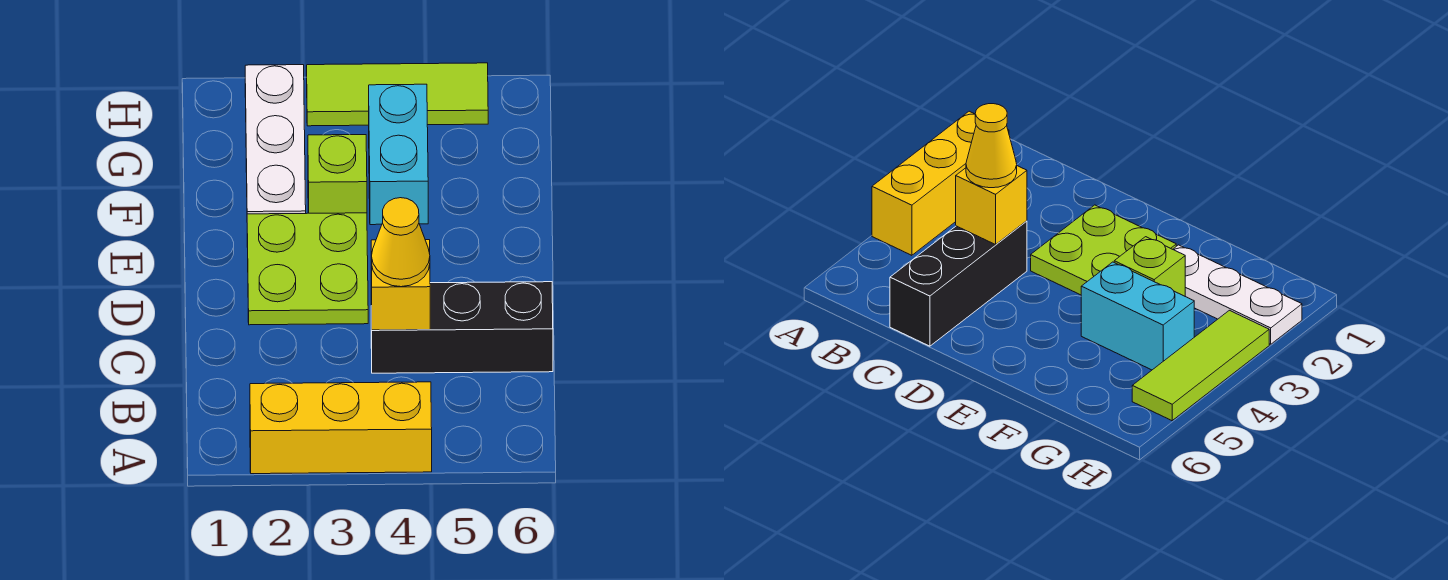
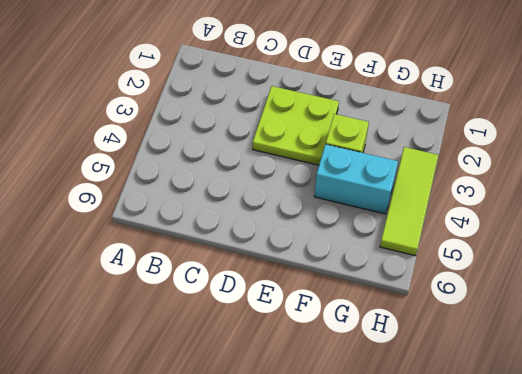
none -> yellow 1x3 brick [250,382,432,474]
none -> black 1x3 brick [371,282,553,373]

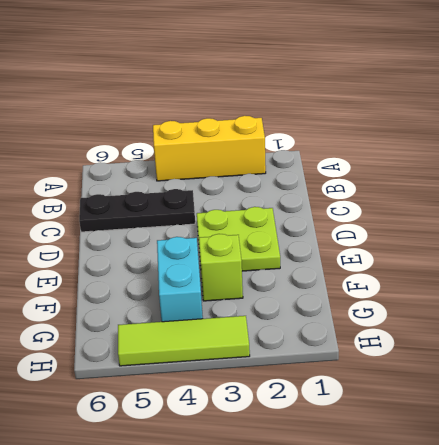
black 1x3 plate [79,189,195,232] -> black 1x3 brick [371,282,553,373]
none -> white 1x3 plate [245,65,306,214]
none -> yellow 1x1 brick [371,240,430,330]

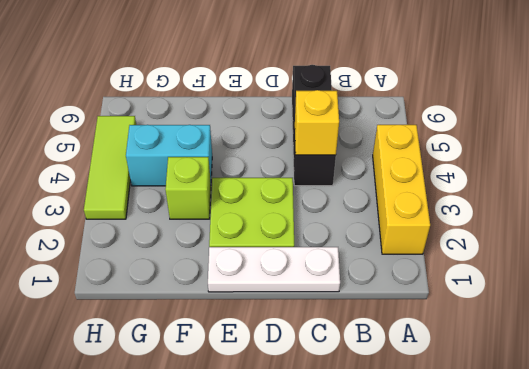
white 1x3 plate [208,247,340,292] -> white 1x3 plate moved to [245,65,306,214]
none -> yellow 1x1 cone [371,198,430,287]

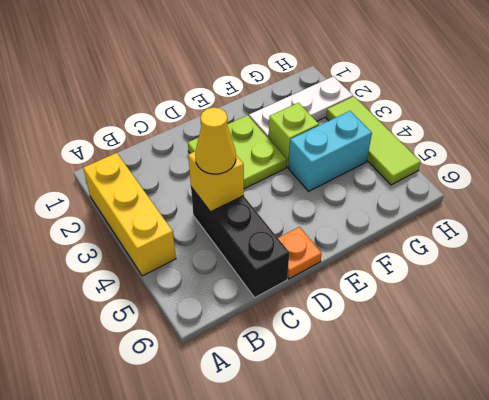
orange 1x1 plate [278,227,322,279] -> none

